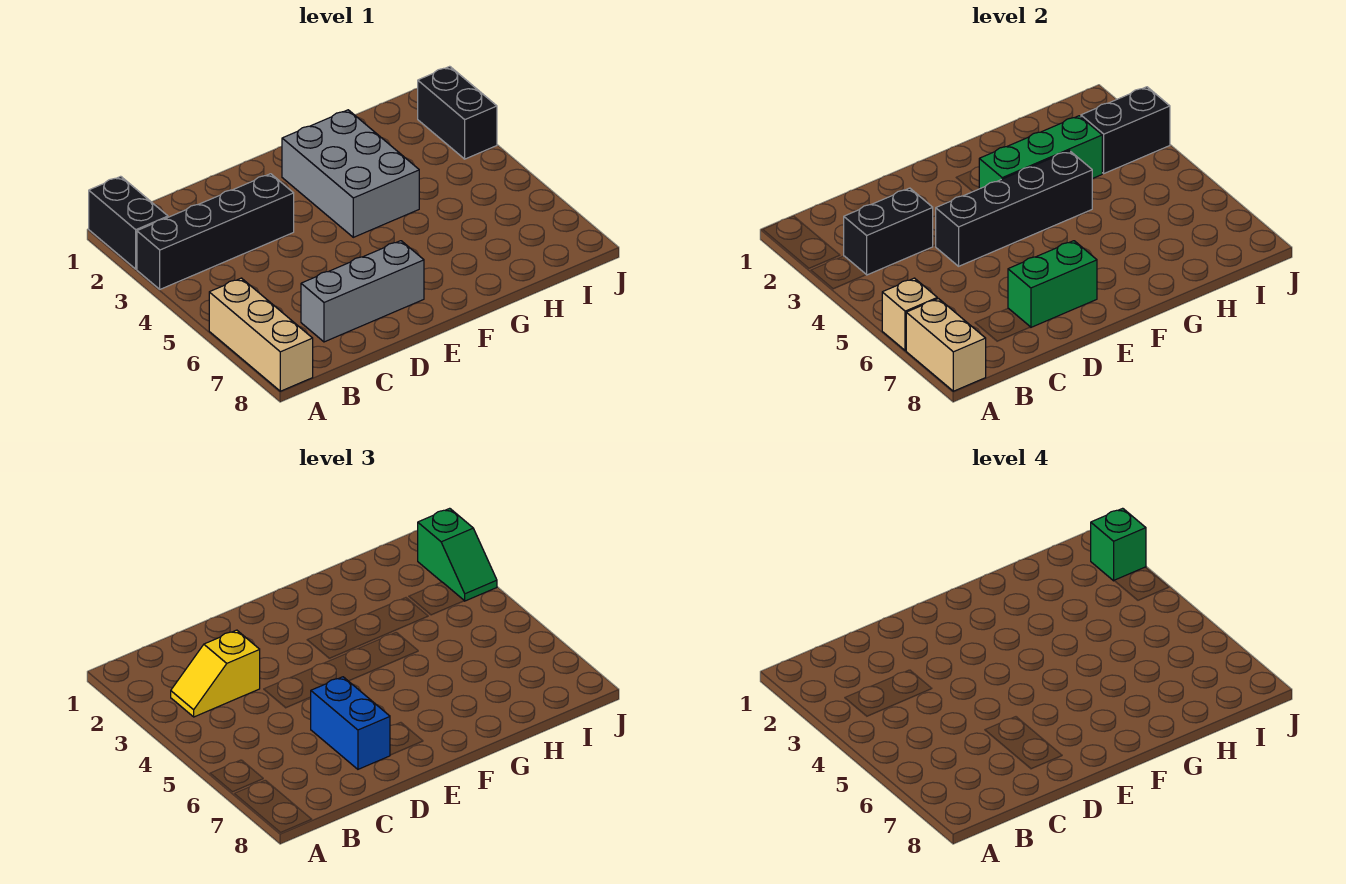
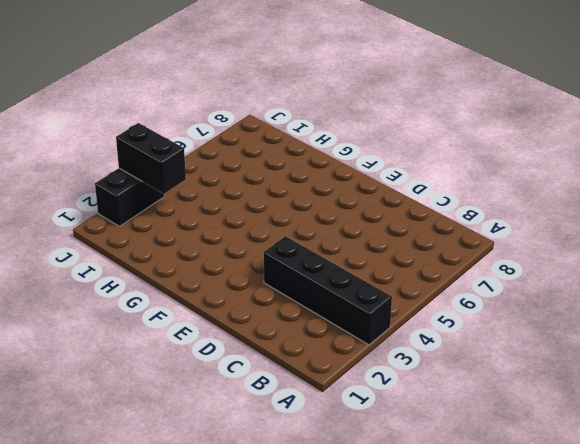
none -> black 1x2 brick [89,176,168,269]
none -> tan 1x3 brick [209,278,313,391]
none -> grey 1x3 brick [301,241,424,342]

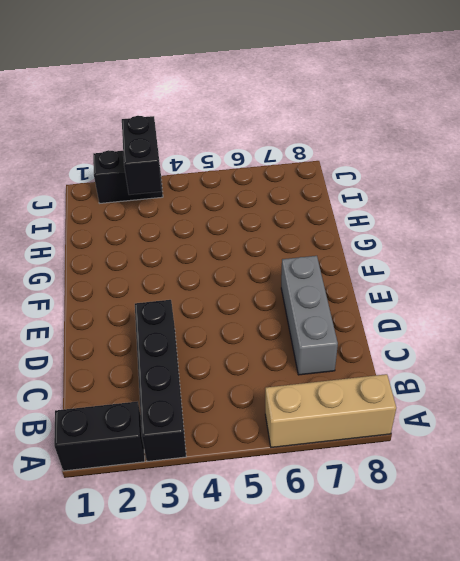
none -> grey 2x3 brick [282,110,419,237]
none -> tan 1x1 brick [882,278,937,351]
none -> tan 1x2 brick [906,299,986,391]

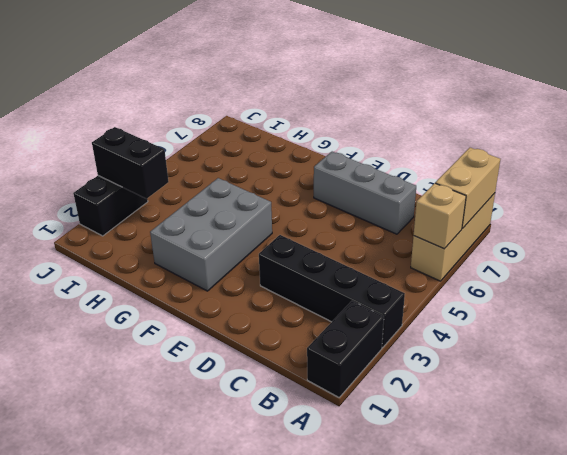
none -> black 1x2 brick [844,188,933,275]
none -> black 1x4 brick [936,151,1092,266]
none -> green 1x2 brick [1008,241,1097,327]

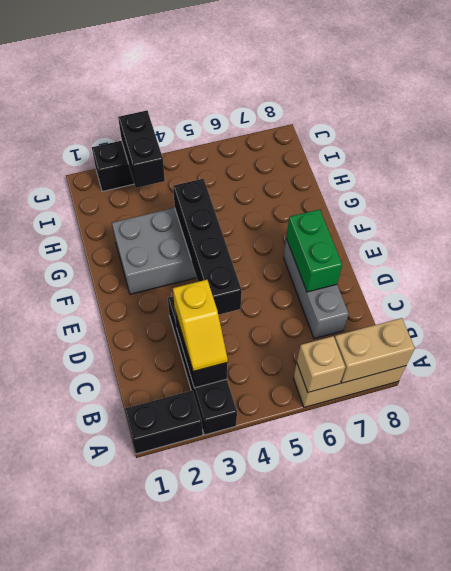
none -> green 1x3 brick [979,116,1102,189]
none -> blue 1x2 brick [311,677,390,769]
none -> green 1x2 slope [418,508,497,601]

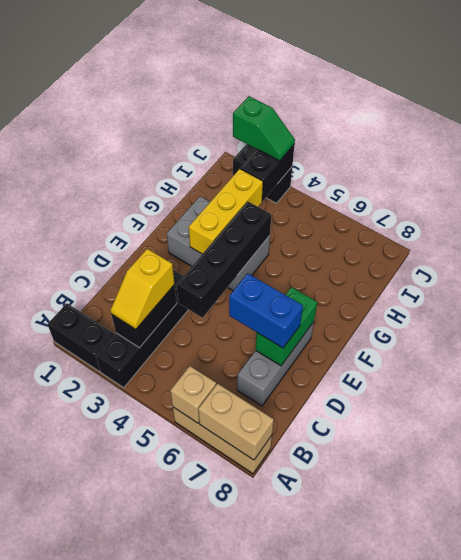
yellow 1x3 brick [189,169,263,254] -> green 1x3 brick [979,116,1102,189]
none -> green 1x1 brick [1091,508,1146,581]

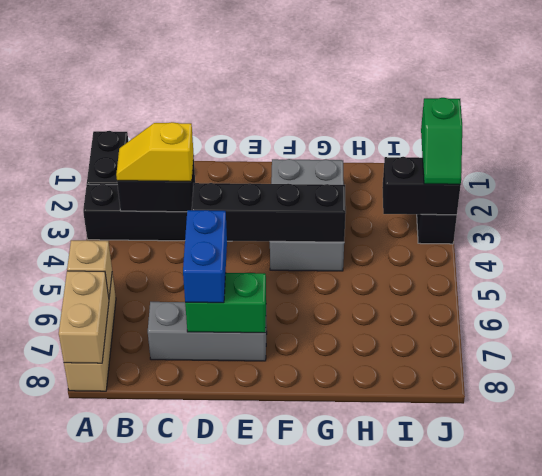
none -> green 1x3 brick [979,116,1102,189]
none -> green 1x1 brick [1091,508,1146,581]

